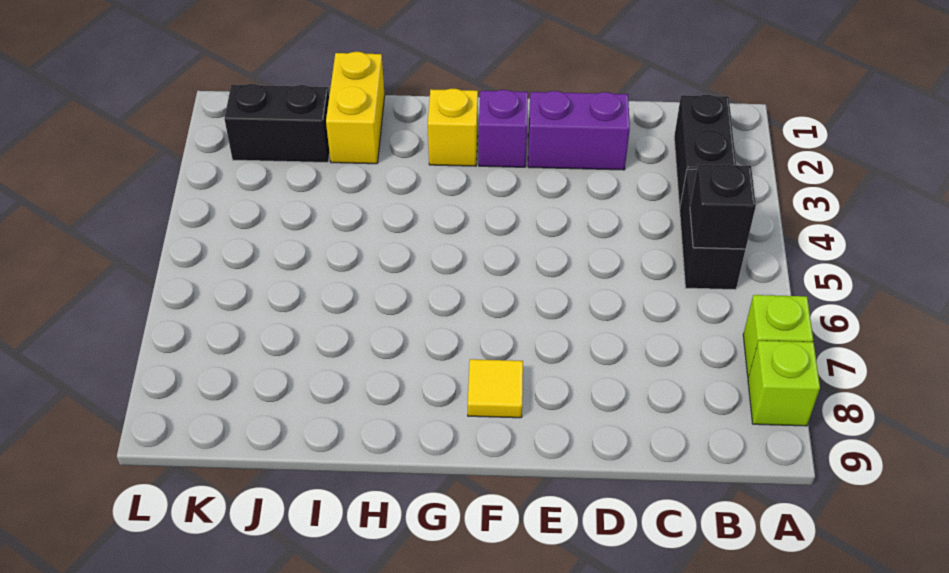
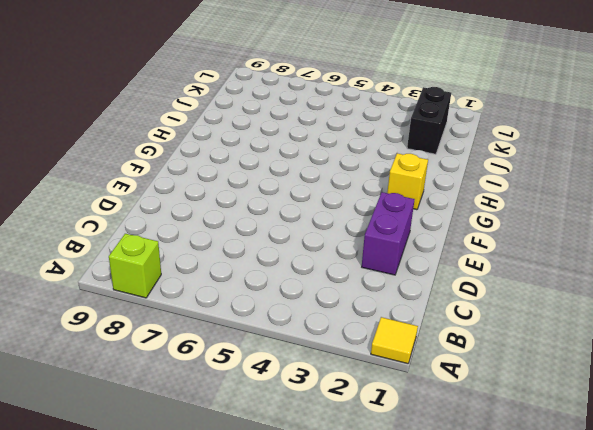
yellow 1x1 tile [371,317,418,364] -> yellow 1x1 tile moved to [468,359,523,418]
none -> lime 1x1 brick [743,295,813,377]
none -> black 1x2 brick [674,95,736,208]

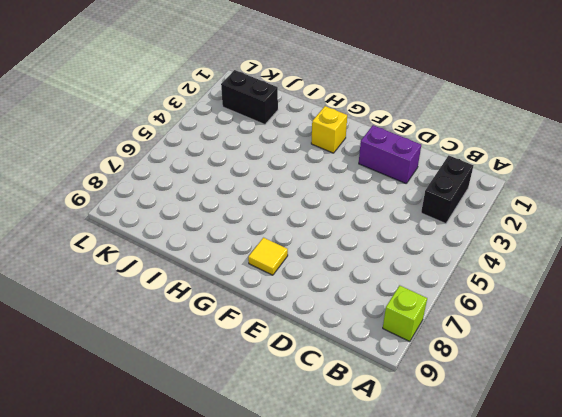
none -> lime 1x1 brick [743,295,813,377]
none -> black 1x2 brick [680,169,745,290]

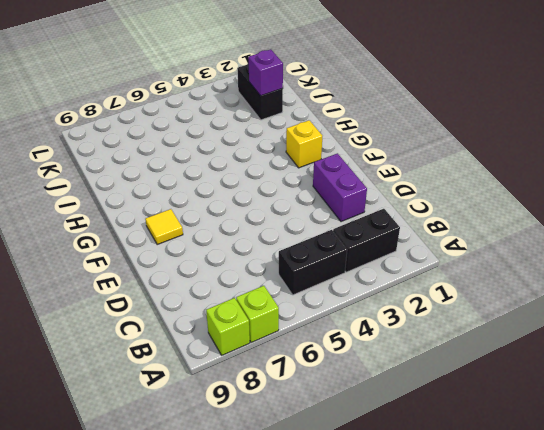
purple 1x1 brick [248,49,283,96] -> purple 1x1 brick moved to [479,90,528,167]
none -> yellow 1x2 brick [326,52,385,164]
none -> black 1x1 brick [690,164,756,249]

